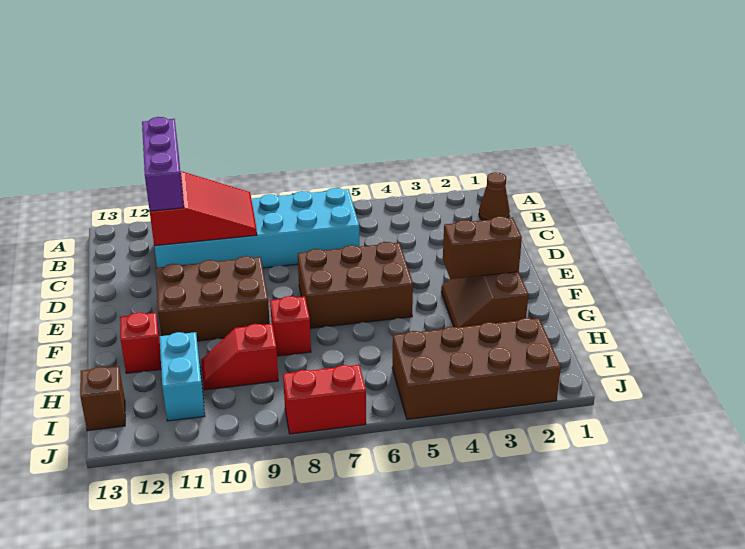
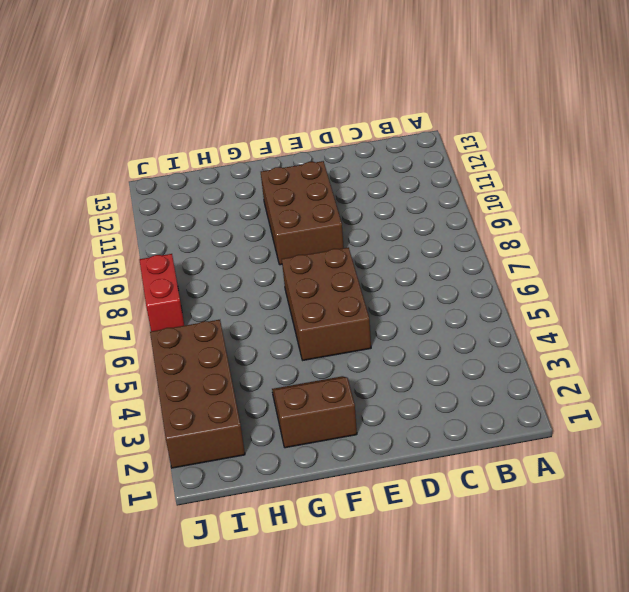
none -> brown 1x1 cone [479,172,510,220]
none -> cyan 2x6 brick [154,188,359,268]
none -> red 1x1 brick [270,296,311,356]

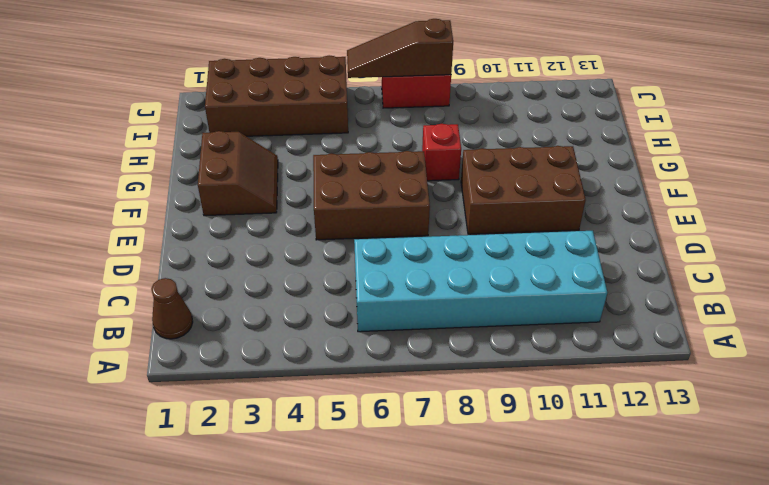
brown 1x3 slope [347,19,453,78] -> none
none -> red 1x1 brick [120,312,161,373]
none -> red 1x2 slope [201,324,278,390]
none -> cyan 1x2 brick [159,332,205,421]

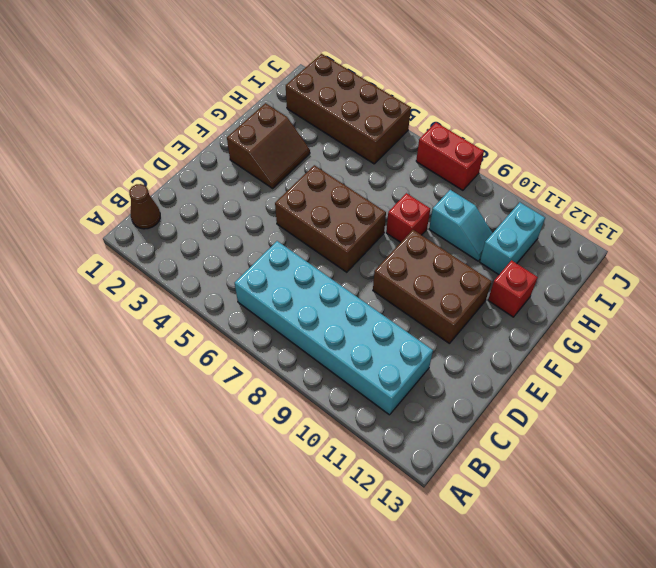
cyan 1x2 slope [429,190,492,261] -> red 1x2 slope [201,324,278,390]
none -> brown 1x1 brick [80,366,125,431]
none -> red 2x3 slope [150,171,257,246]
none -> brown 1x2 brick [443,216,522,279]

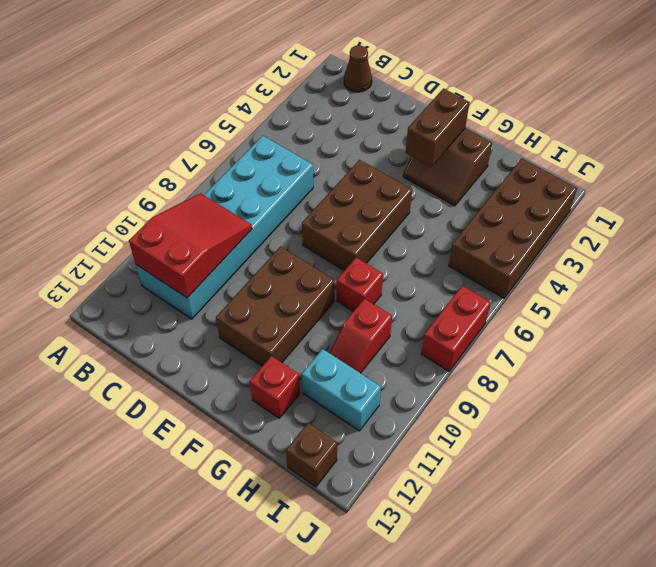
none -> purple 1x3 brick [142,117,184,211]

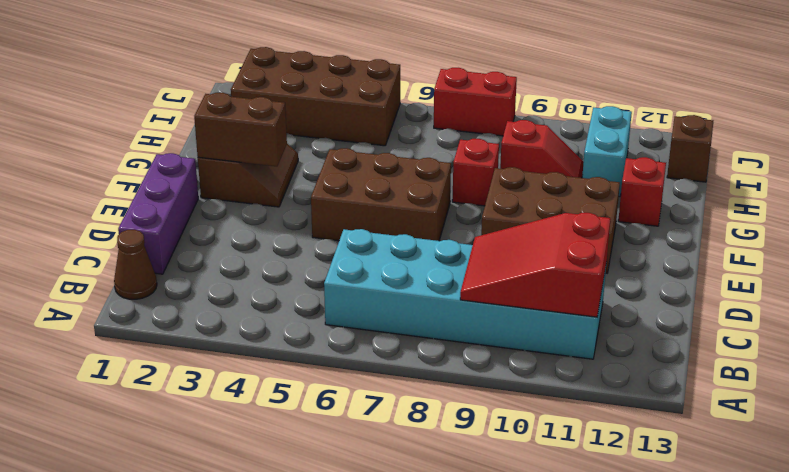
purple 1x3 brick [118,153,198,274] -> purple 1x3 brick moved to [142,117,184,211]

